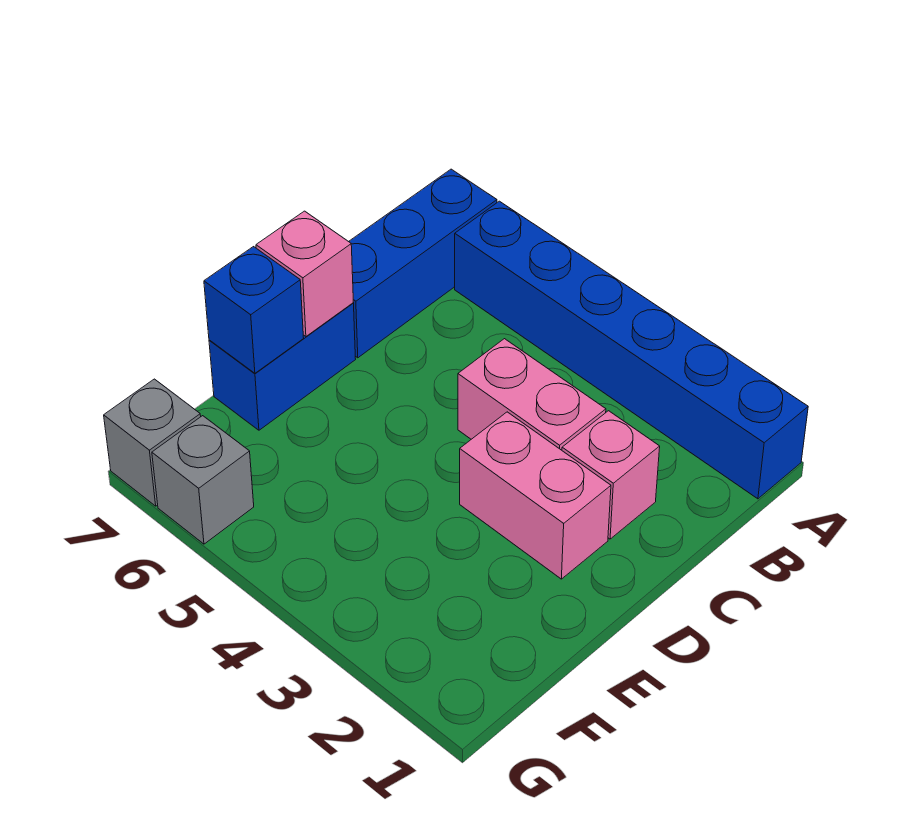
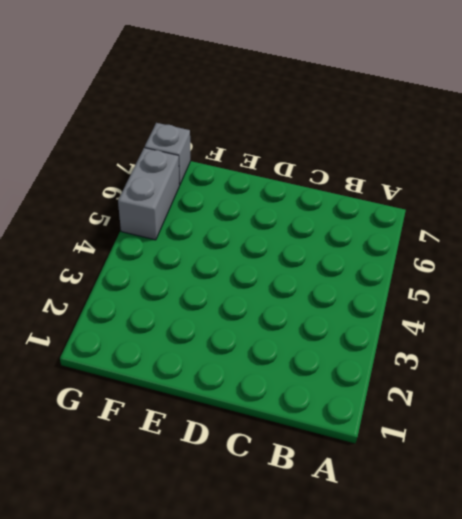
grey 1x2 brick [118,148,180,240] -> grey 1x1 brick [152,416,254,544]
none -> blue 1x6 brick [455,201,808,499]
none -> blue 1x3 brick [349,169,497,358]

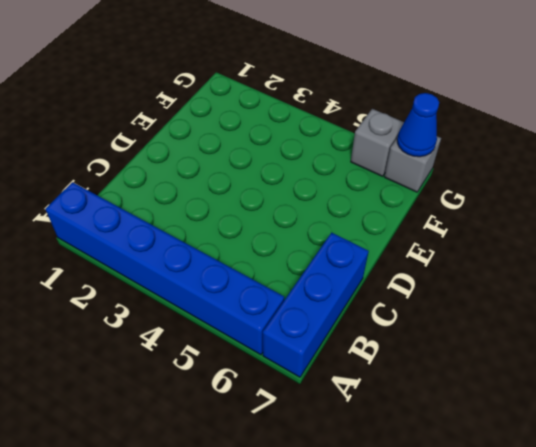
blue 1x1 cone [397,93,439,157] -> none
none -> pink 1x1 brick [562,411,660,539]
none -> pink 1x2 brick [458,339,606,450]

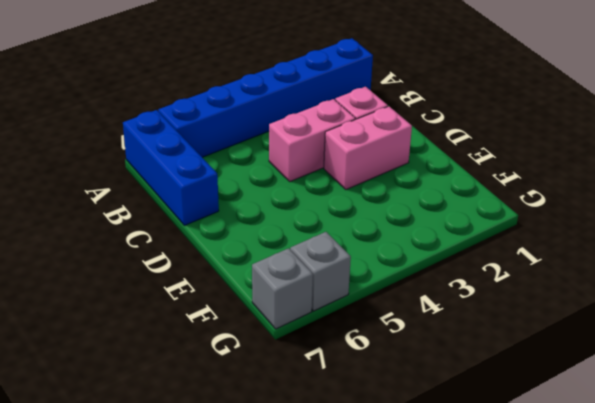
none -> blue 1x2 brick [209,303,356,430]
none -> pink 1x1 brick [256,211,353,336]

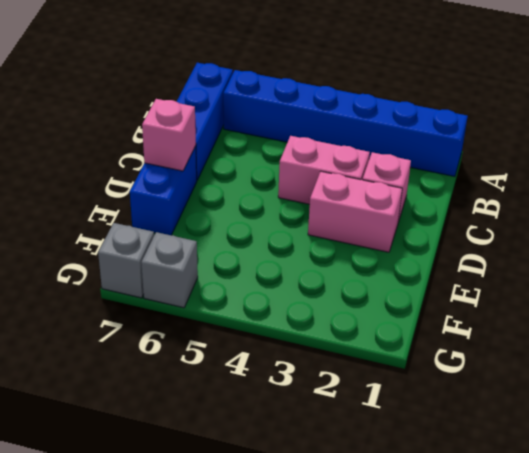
none -> blue 1x1 brick [204,247,303,373]

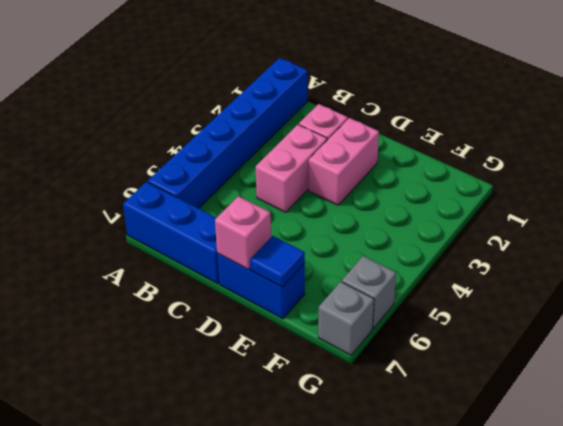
blue 1x1 tile [250,236,305,287] -> blue 1x1 brick [204,247,303,373]

